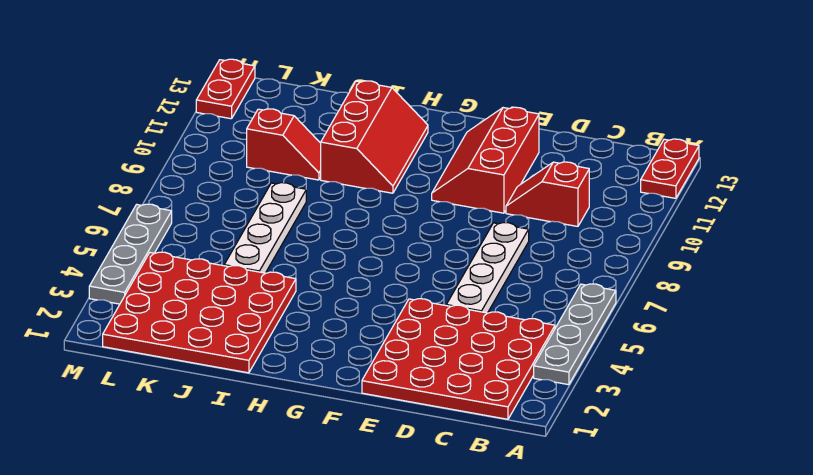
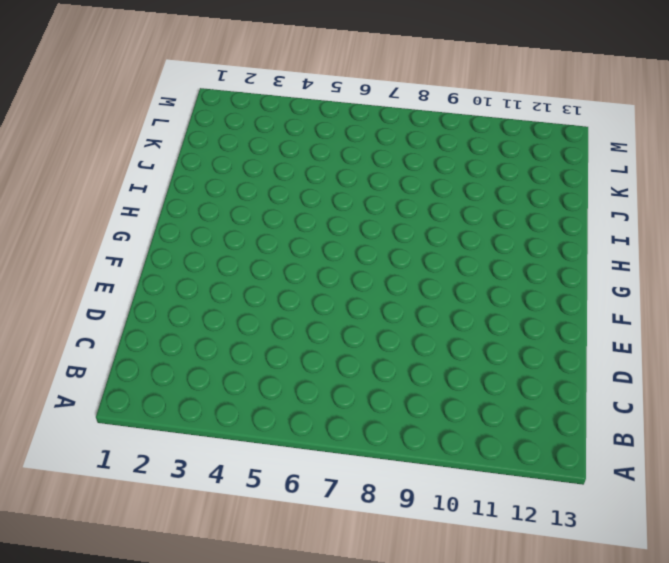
none -> grey 1x4 plate [534,284,616,385]
none -> red 1x2 plate [641,139,699,198]
none -> red 4x4 plate [362,299,555,419]

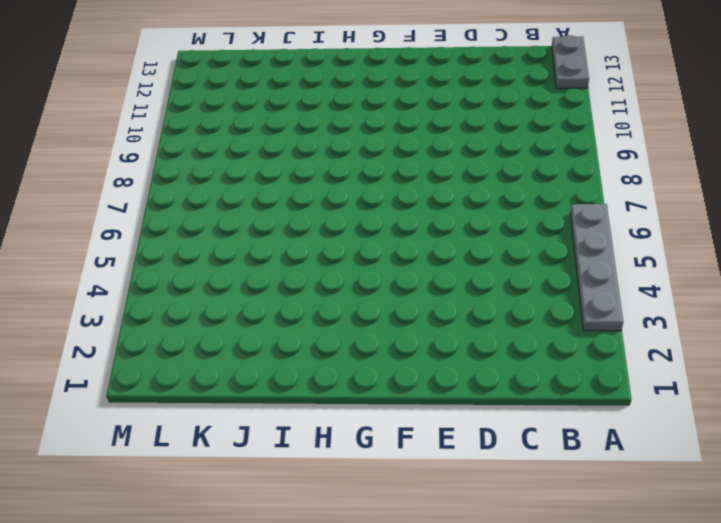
grey 1x2 plate [552,35,589,89] -> red 1x2 plate [641,139,699,198]
none -> red 4x4 plate [362,299,555,419]
none -> red 1x2 slope [506,162,589,226]
none -> white 1x4 plate [446,223,529,313]

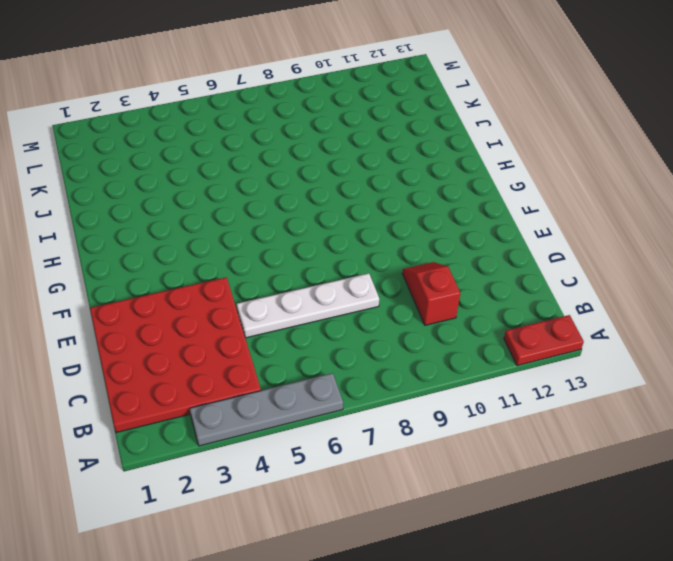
none -> red 2x3 slope [432,107,539,213]
none -> red 2x3 slope [321,81,428,193]
none -> red 4x4 plate [103,252,296,373]

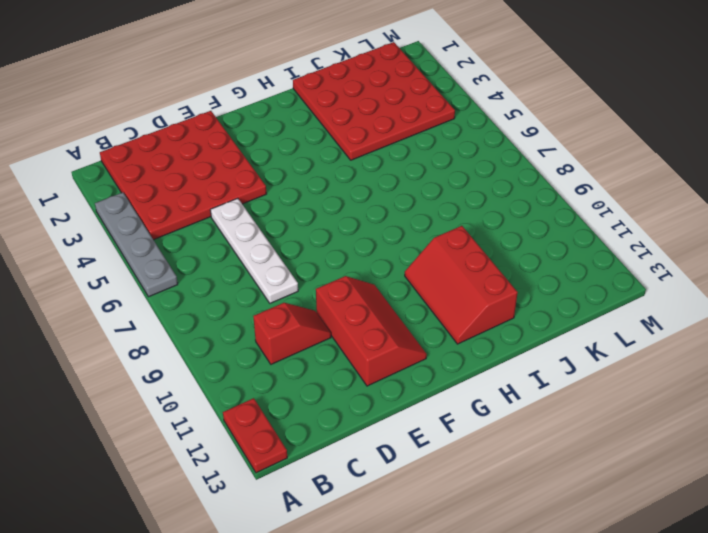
none -> white 1x4 plate [224,183,306,273]
none -> red 1x2 slope [247,109,321,180]
none -> grey 1x4 plate [89,204,172,304]

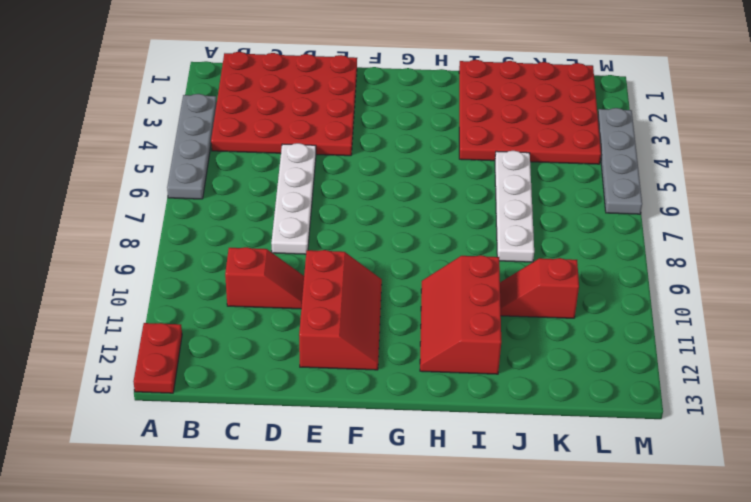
none -> red 1x2 plate [196,59,255,119]

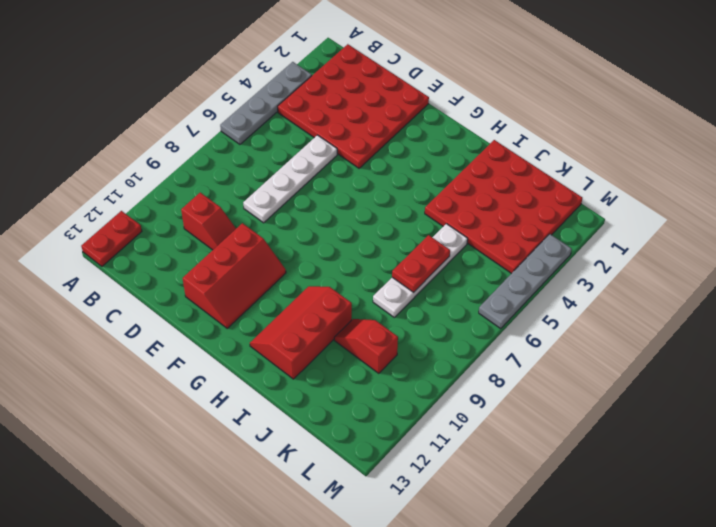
red 1x2 plate [392,235,450,293] -> red 1x2 plate moved to [196,59,255,119]

